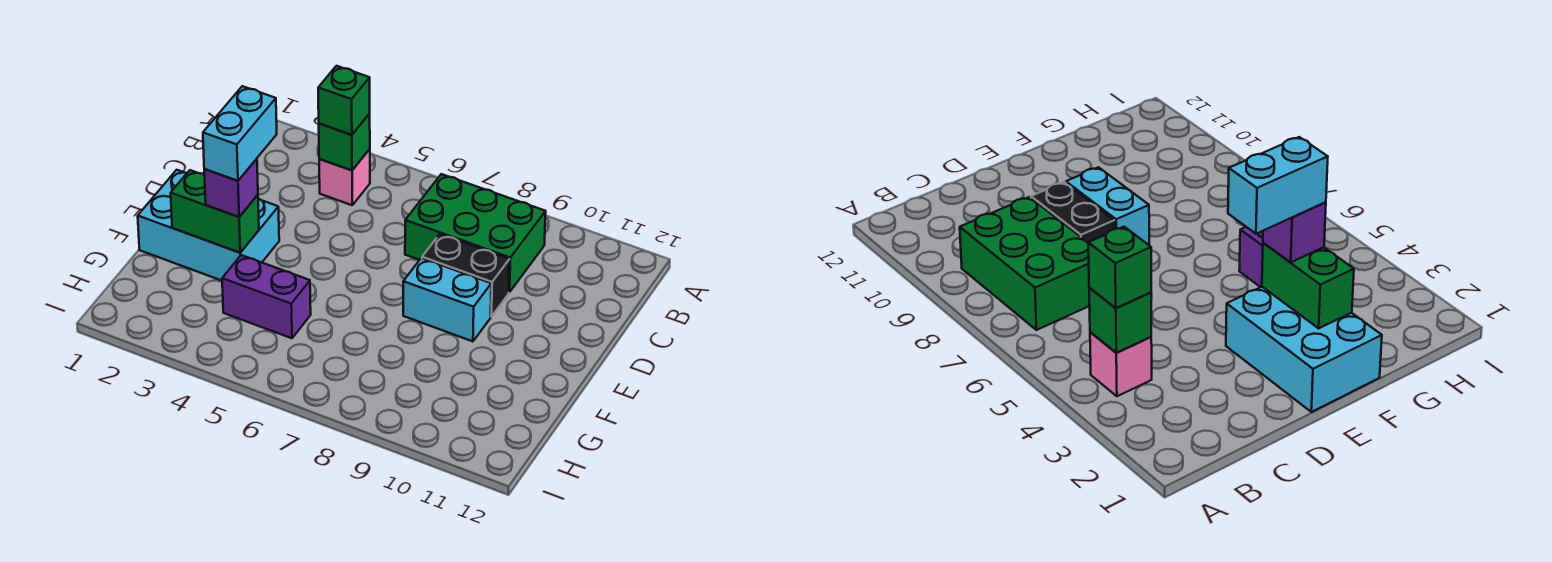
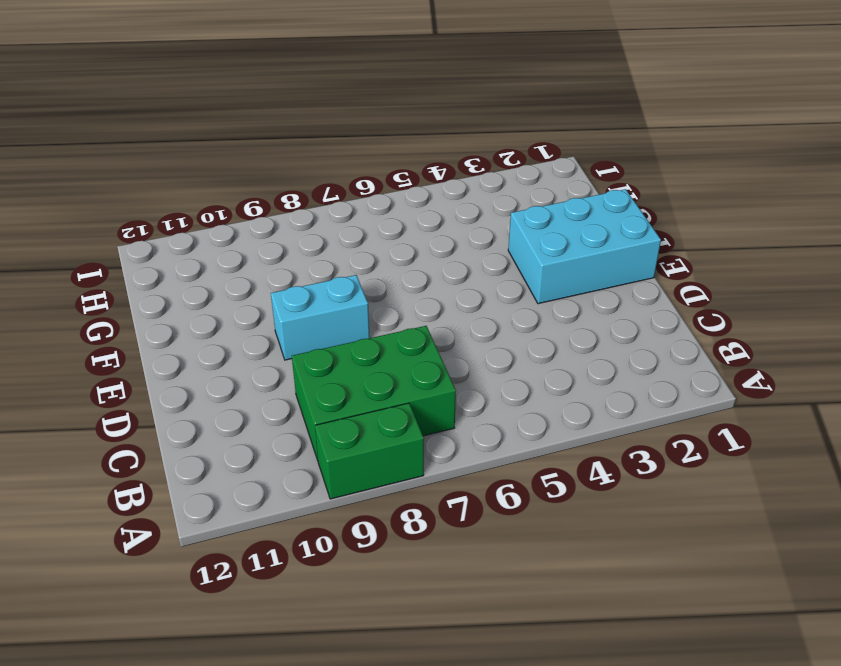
green 1x2 brick [315,403,424,499] -> green 1x2 brick moved to [171,170,259,253]
none -> pink 1x1 brick [319,149,370,205]
none -> black 1x2 brick [422,234,510,316]

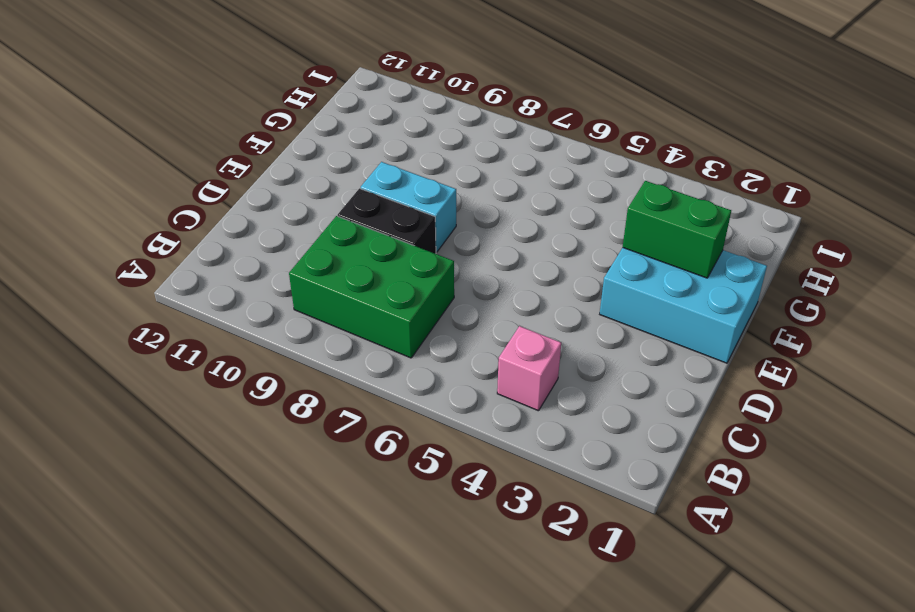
none -> purple 1x2 brick [222,255,311,338]
none -> green 1x1 brick [319,114,370,170]

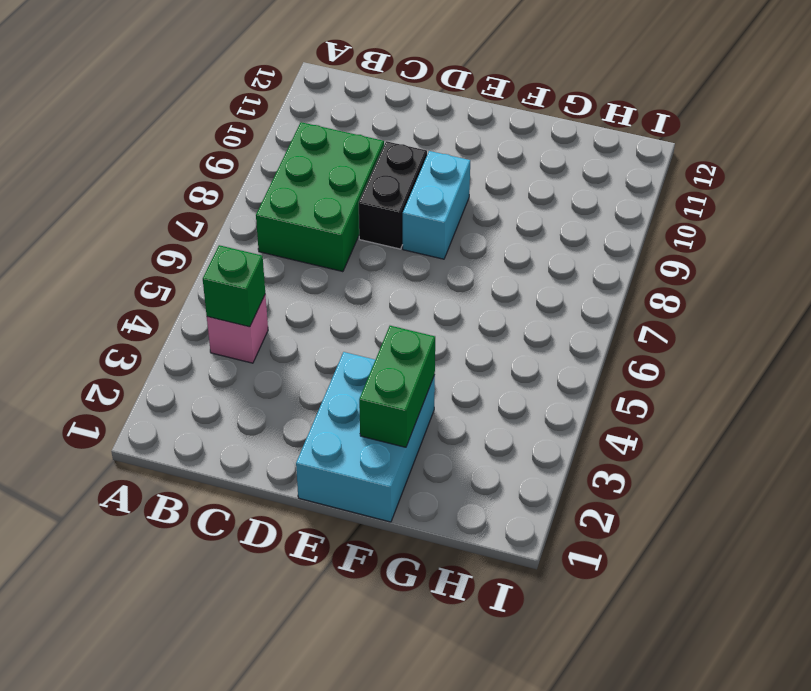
none -> purple 1x2 brick [222,255,311,338]
none -> green 1x1 brick [318,66,370,135]

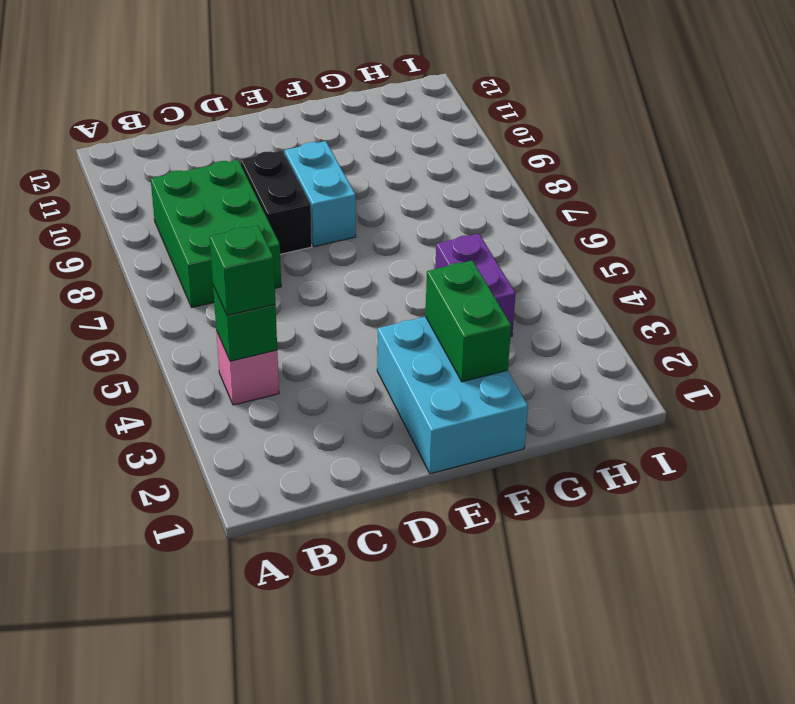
none -> purple 1x1 brick [204,159,258,217]
none -> cyan 1x2 brick [203,86,277,181]

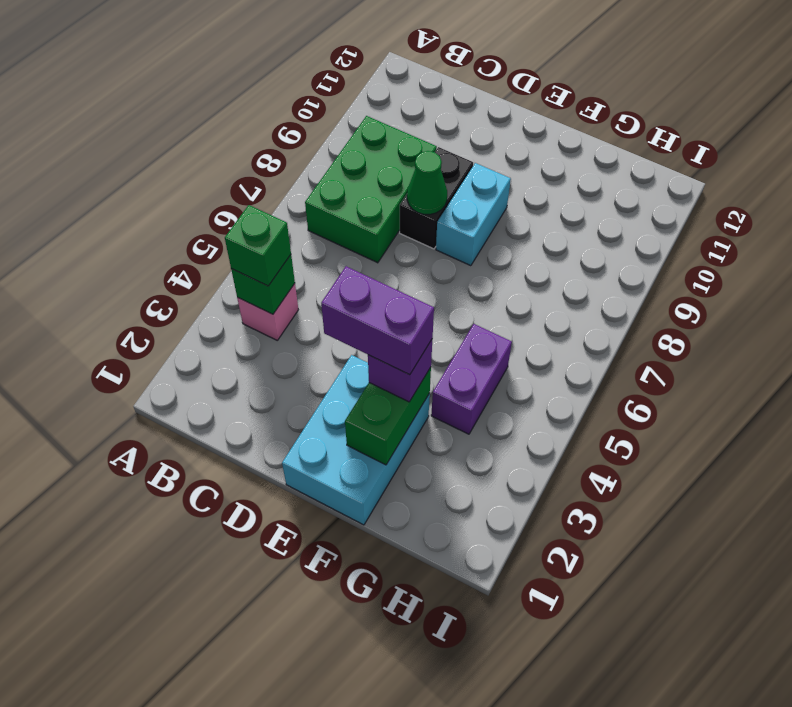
green 1x1 cone [407,151,447,214] -> none
purple 1x2 brick [321,266,434,375] -> cyan 1x2 brick [203,86,277,181]

